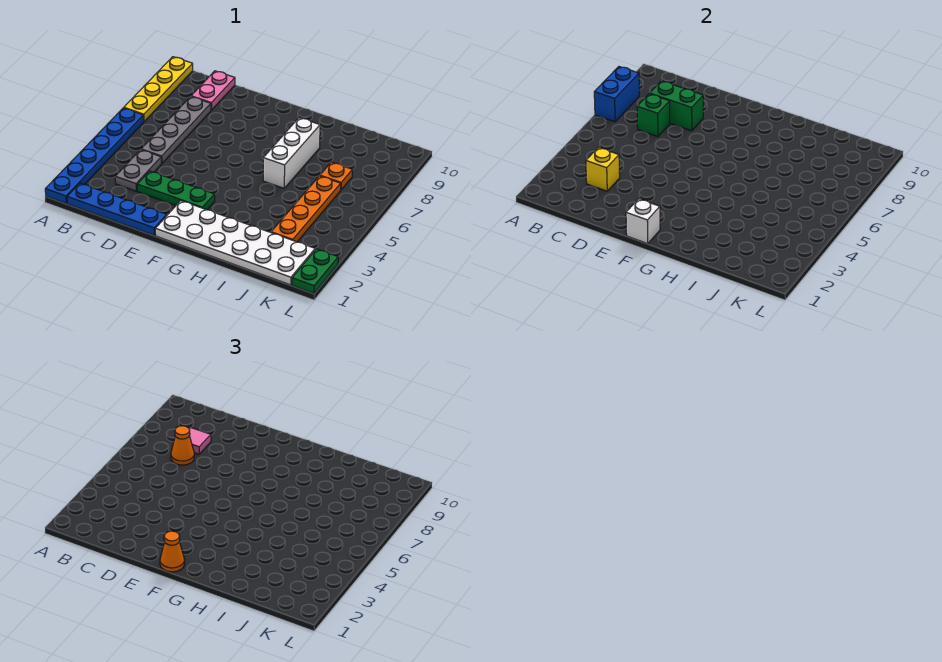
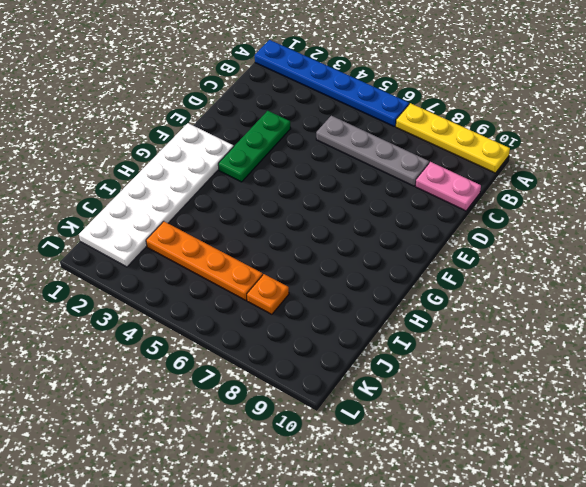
none -> blue 1x4 plate [67,183,167,235]
none -> grey 1x2 plate [115,150,161,191]
none -> white 1x3 brick [263,118,320,188]

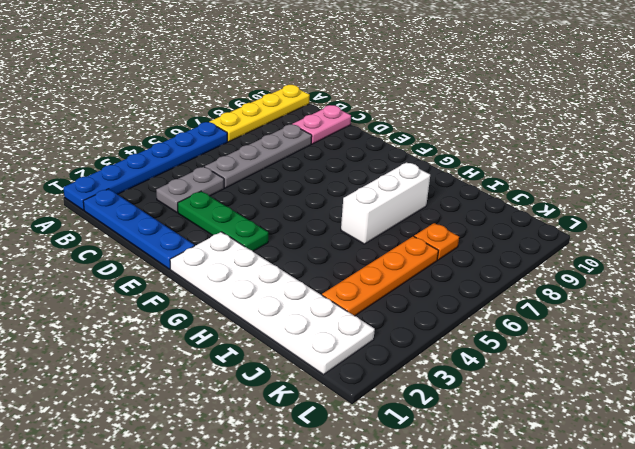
none -> green 1x2 plate [292,249,338,293]
none -> blue 1x2 brick [594,67,639,122]
none -> yellow 1x1 brick [586,147,620,191]

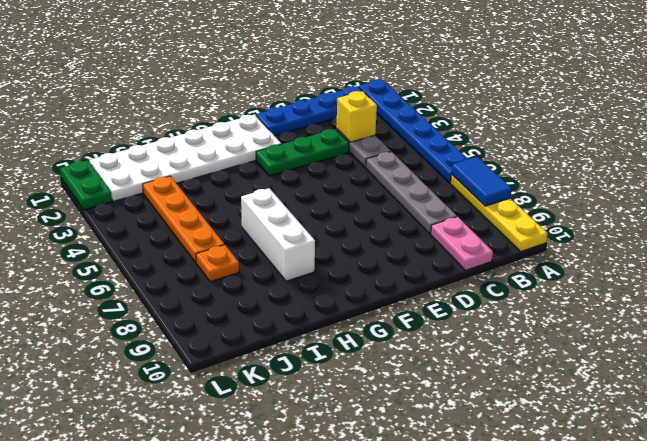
blue 1x2 tile [452,157,512,206] -> blue 1x2 brick [594,67,639,122]
none -> green 1x1 brick [637,94,670,137]
none -> green 1x2 brick [650,81,703,131]
none -> white 1x1 brick [626,199,660,244]

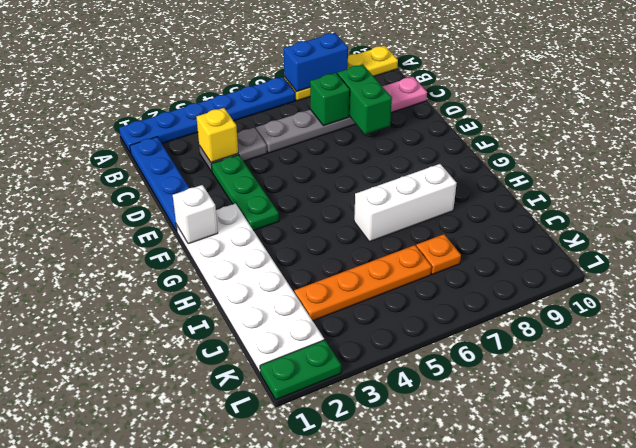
none -> orange 1x1 cone [171,426,194,465]
none -> pink 1x1 tile [189,428,211,454]
none -> orange 1x1 cone [160,531,185,572]

